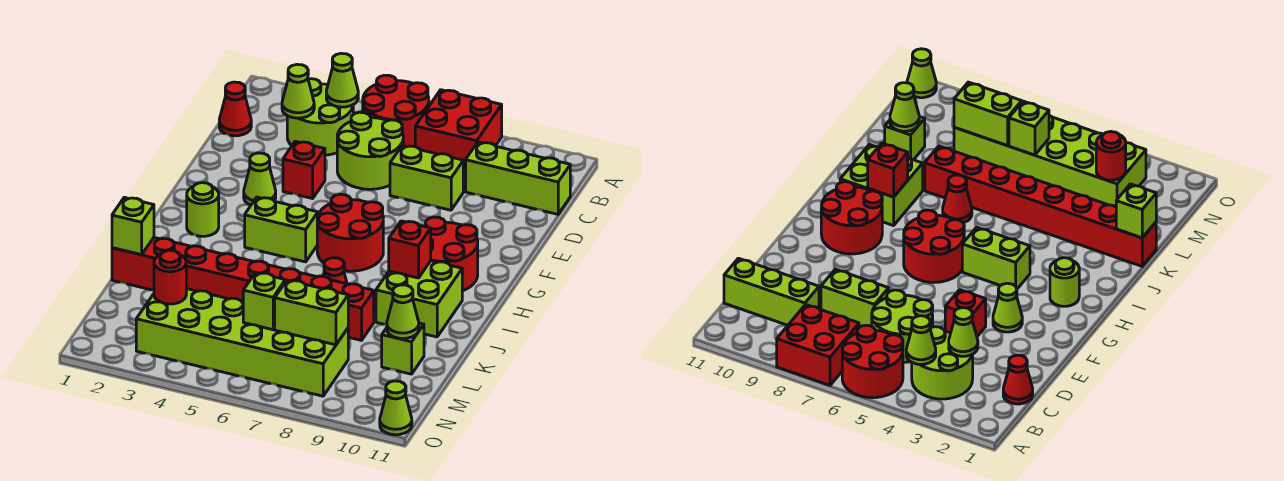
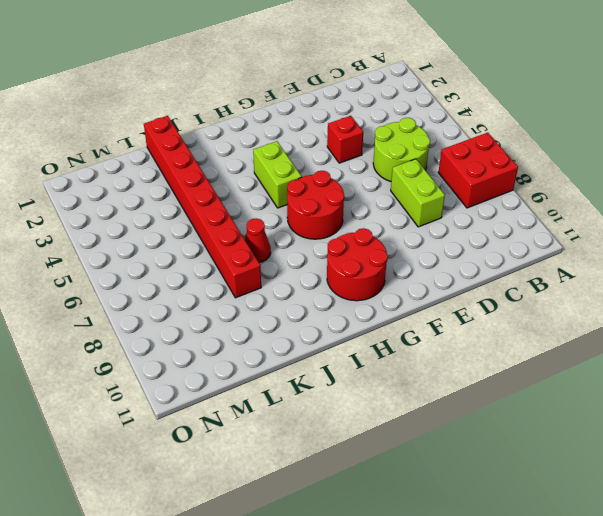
none -> red 2x2 round brick [363,75,429,147]
none -> lime 2x2 round brick [287,79,353,155]
none -> red 1x1 cone [219,82,251,136]

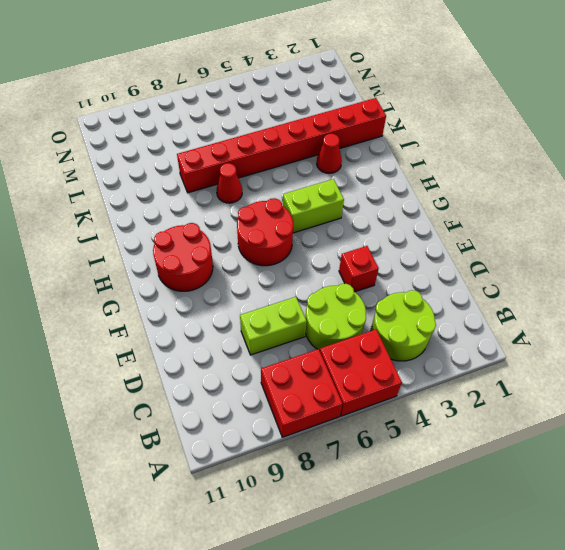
red 2x2 brick [320,330,402,416] -> red 2x2 round brick [363,75,429,147]
red 1x1 cone [317,134,342,173] -> red 1x1 cone moved to [219,82,251,136]
none -> lime 1x3 brick [466,142,570,214]
none -> lime 1x1 cone [244,153,276,205]
none -> lime 1x1 round brick [187,183,219,236]

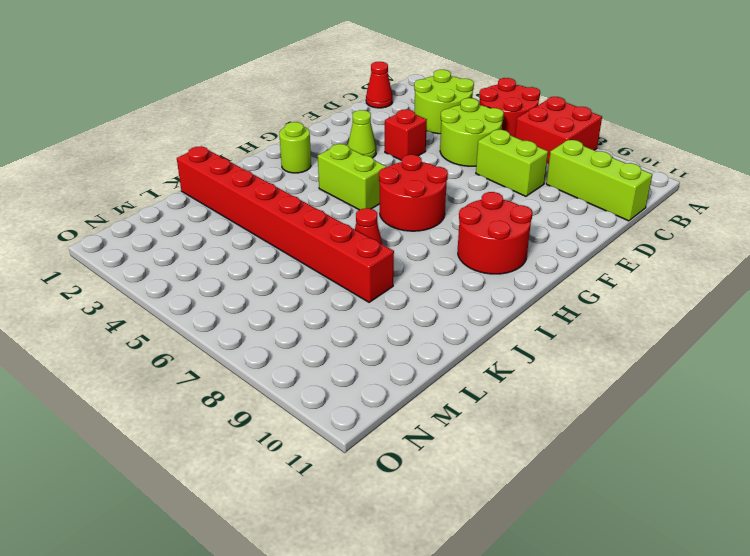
none -> lime 2x2 brick [376,261,462,337]
none -> lime 1x1 brick [382,323,424,374]
none -> lime 2x6 brick [136,289,348,396]

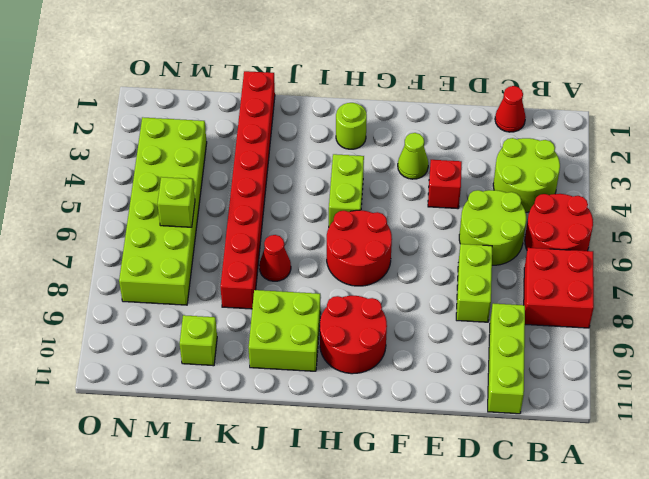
none -> lime 1x1 cone [380,381,412,435]
none -> lime 1x1 cone [326,53,358,107]
none -> lime 1x1 cone [282,65,314,118]

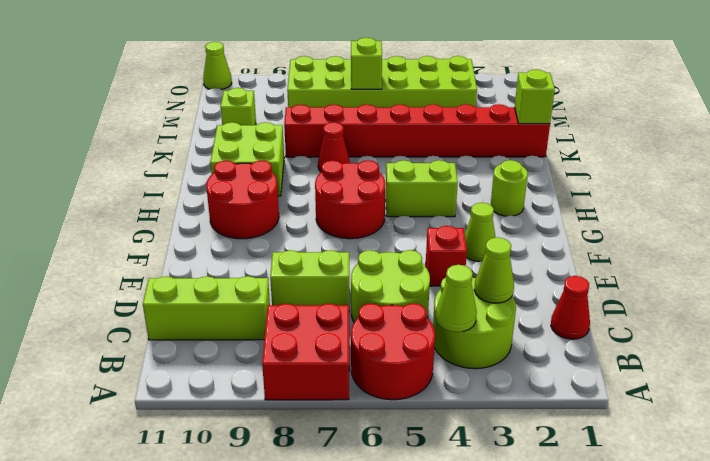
none -> red 1x1 brick [389,221,431,278]
none -> lime 1x1 cone [387,285,419,339]
none -> red 1x1 round brick [154,250,186,304]

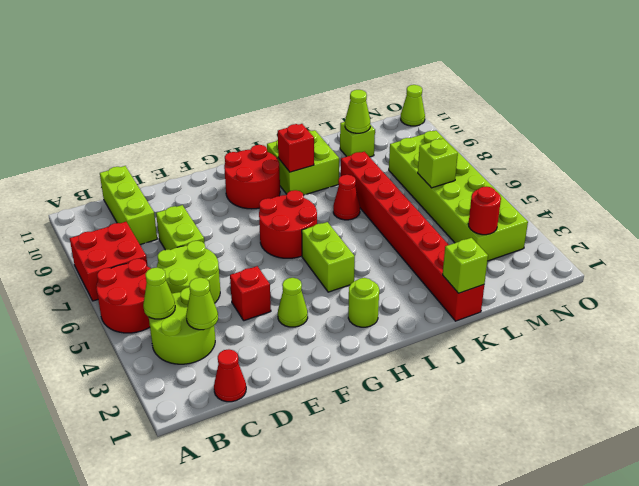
none -> lime 1x2 brick [275,280,348,345]

